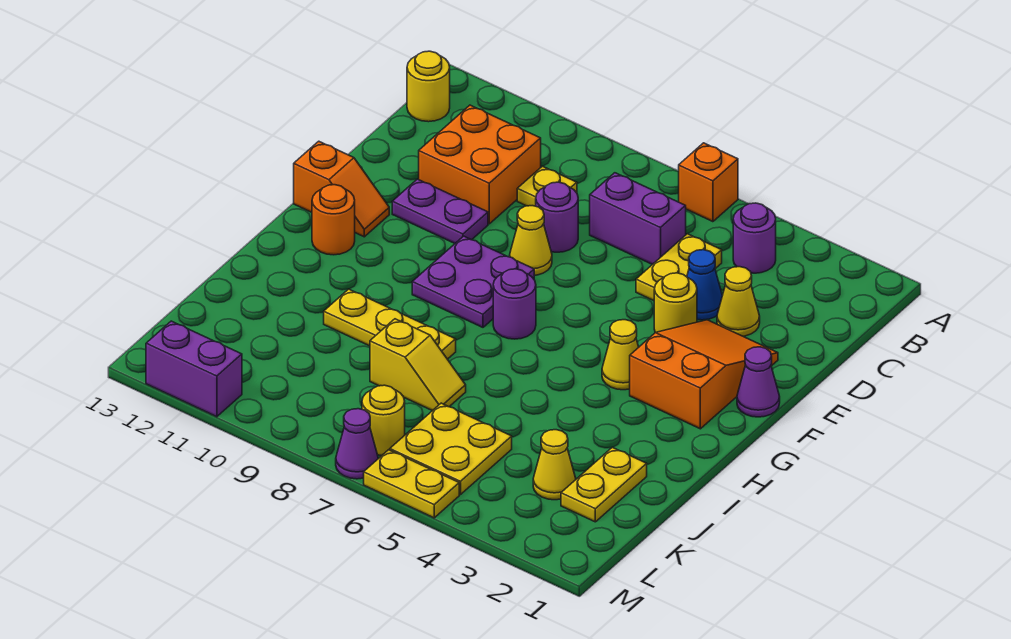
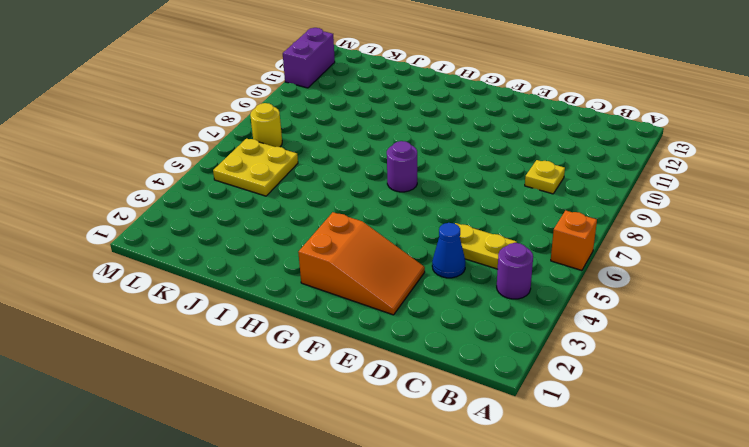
none -> yellow 1x1 round brick [407,51,450,122]
none -> purple 1x2 brick [590,173,686,265]
none -> orange 2x2 brick [419,105,541,224]

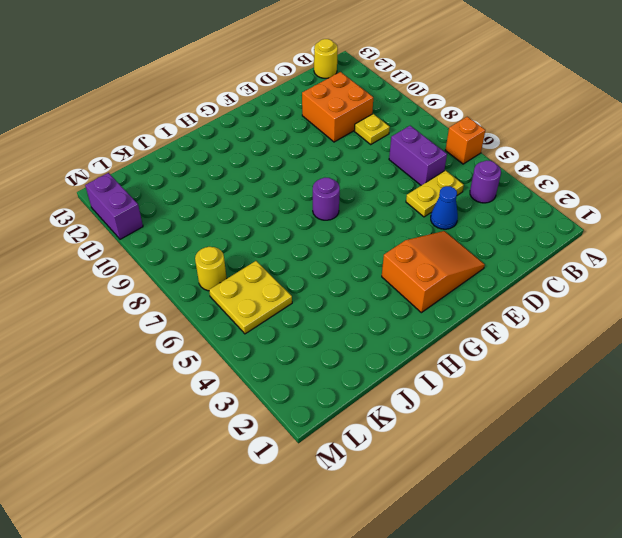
none -> yellow 1x1 cone [717,267,760,336]
none -> purple 1x1 round brick [536,182,578,252]
none -> yellow 1x1 round brick [654,273,697,333]

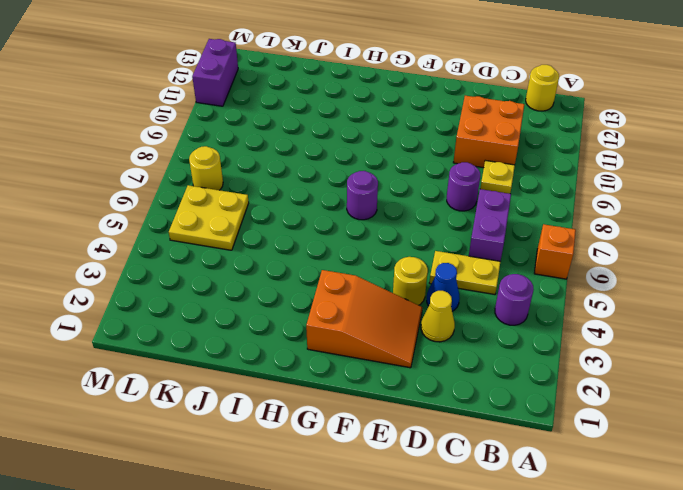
none -> yellow 1x1 cone [510,206,552,275]
none -> purple 1x2 plate [392,179,488,243]
none -> purple 1x1 cone [737,347,780,417]

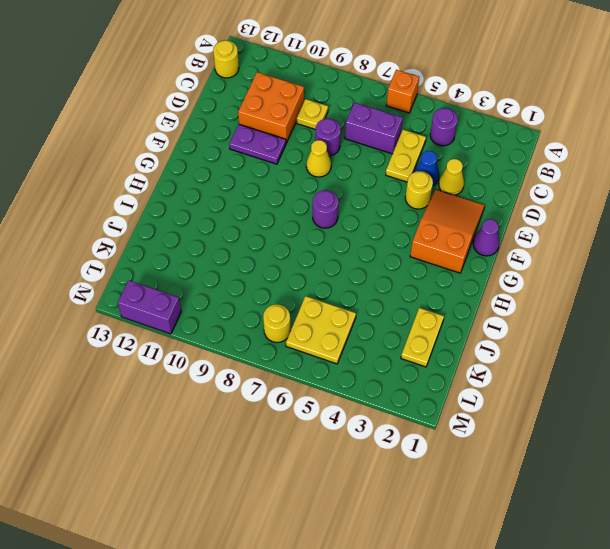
none -> purple 2x2 plate [412,236,534,327]
none -> orange 1x2 slope [294,141,389,237]
none -> yellow 1x1 cone [602,320,639,390]

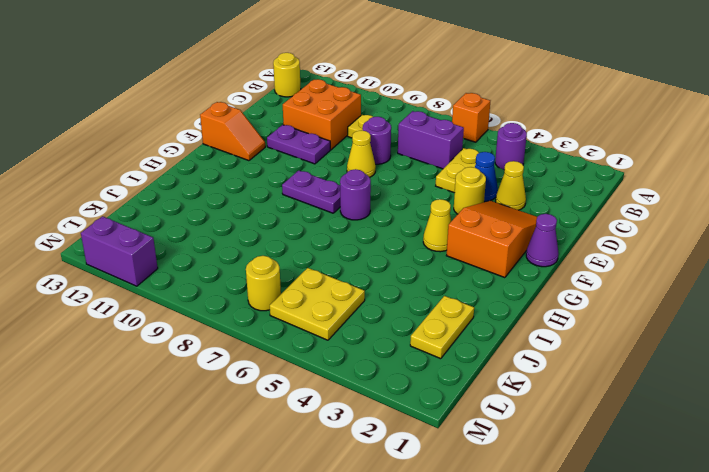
purple 1x2 plate [282,170,340,213] -> purple 2x2 plate [412,236,534,327]
none -> orange 1x1 round brick [312,185,355,255]
none -> yellow 1x3 plate [324,289,456,359]
none -> yellow 1x2 slope [370,319,466,411]

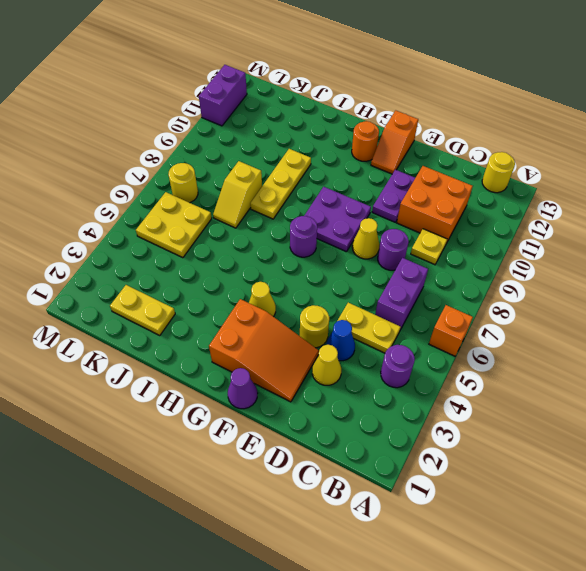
none -> yellow 1x1 cone [533,430,576,500]
none -> yellow 1x2 plate [364,450,459,518]
none -> purple 1x1 cone [336,409,378,479]

